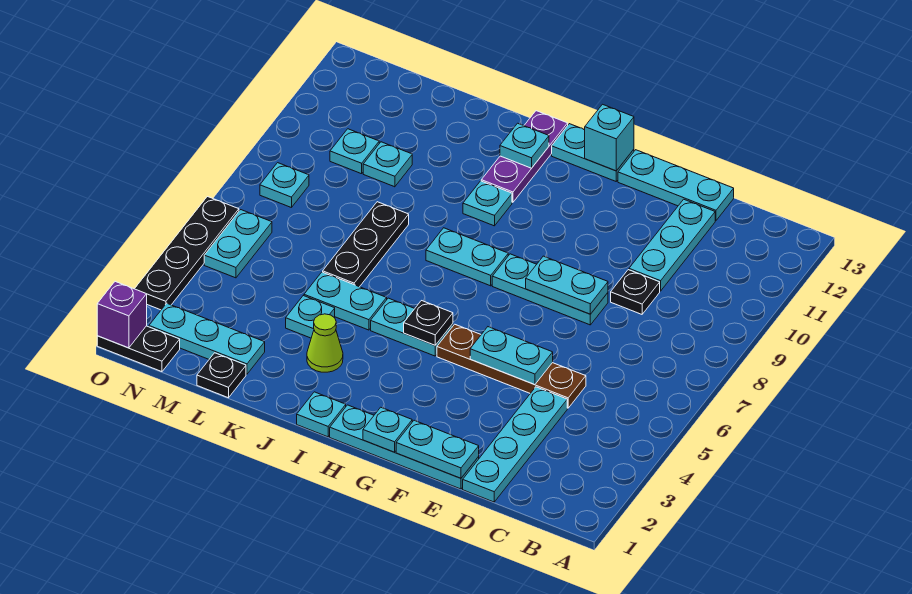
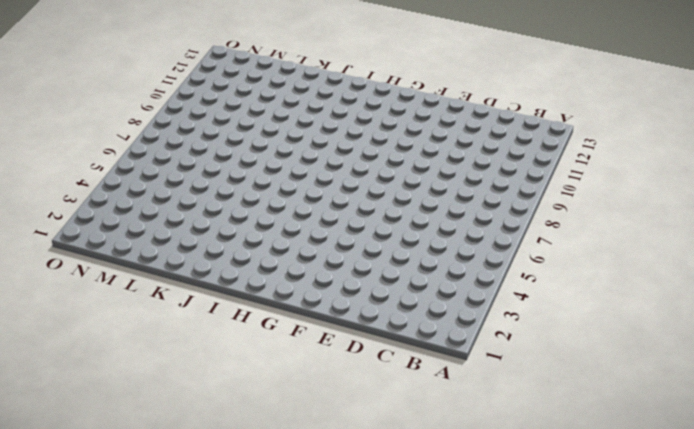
none -> cyan 1x4 plate [463,387,567,502]
none -> brown 1x4 plate [437,324,586,408]
none -> black 1x1 plate [611,270,660,314]
none -> cyan 1x3 plate [629,199,715,291]

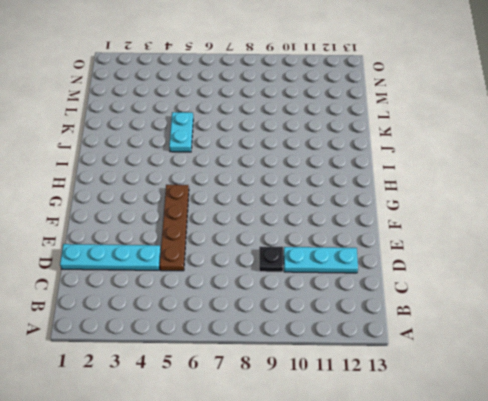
none -> cyan 1x3 plate [618,150,734,221]
none -> cyan 1x4 plate [330,405,479,489]
none -> cyan 1x3 plate [492,254,608,325]
none -> cyan 1x2 plate [552,124,634,181]

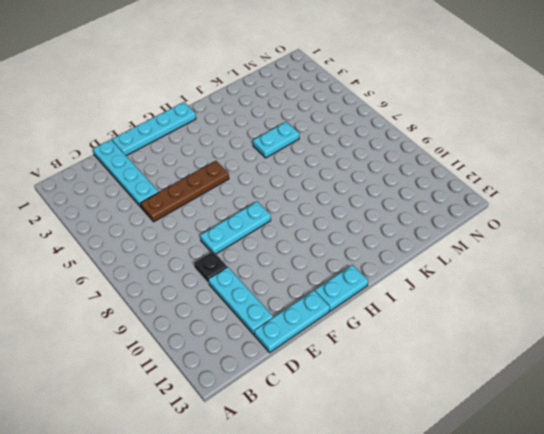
none -> cyan 1x2 plate [371,298,453,356]
none -> cyan 1x2 plate [426,228,508,286]
none -> cyan 1x1 plate [297,392,346,437]
none -> cyan 1x1 plate [463,181,512,226]

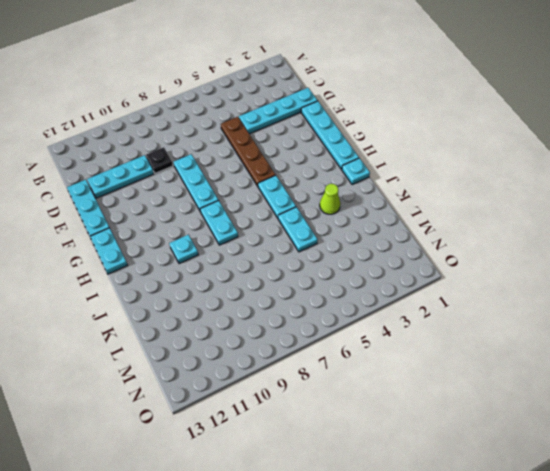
none -> purple 1x3 plate [481,111,568,202]
none -> cyan 1x1 plate [286,296,335,338]
none -> black 1x3 plate [323,202,409,287]
none -> black 1x1 plate [197,353,246,398]

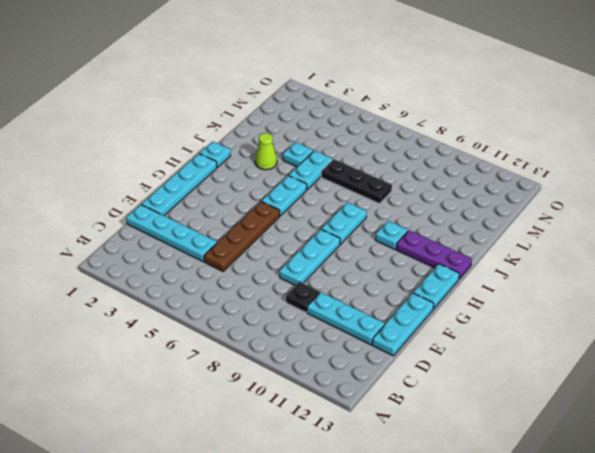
none -> black 1x1 plate [197,353,246,398]
none -> cyan 1x3 plate [149,303,265,374]
none -> cyan 1x1 plate [363,142,412,187]
none -> cyan 1x1 plate [330,129,379,174]

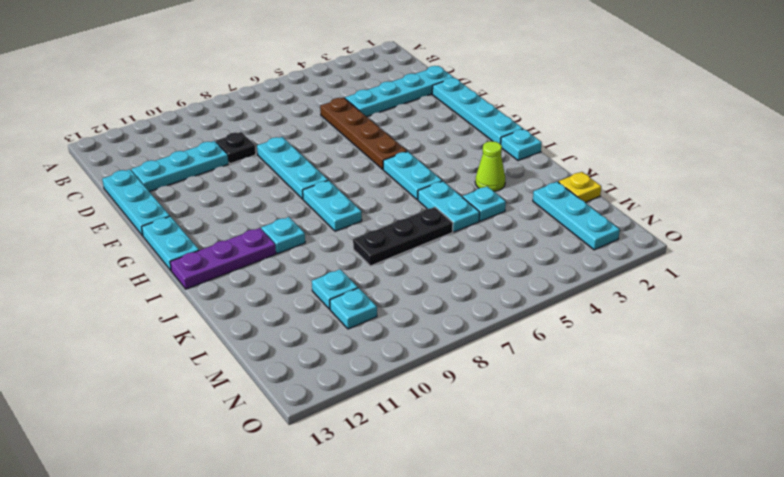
yellow 1x1 plate [559,172,601,202] -> black 1x1 plate [197,353,246,398]
none -> black 1x2 plate [97,326,180,372]
none -> cyan 1x2 plate [204,210,272,278]
none -> cyan 1x1 plate [260,163,309,208]
none -> black 1x4 plate [135,197,239,310]

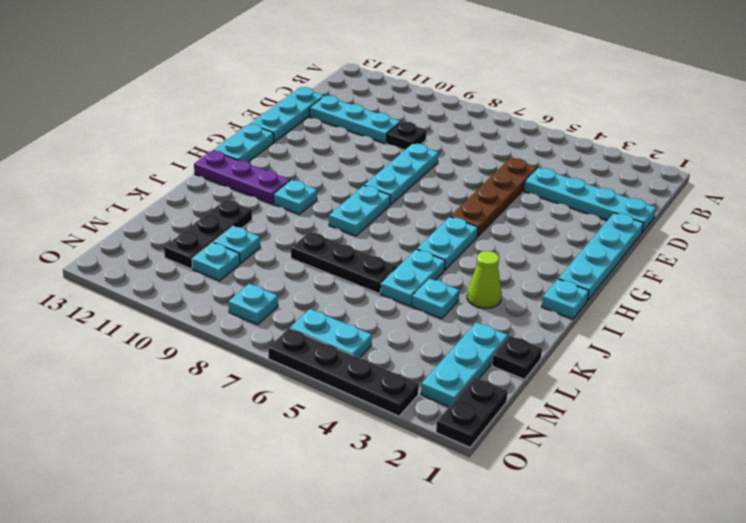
black 1x3 plate [164,200,252,269] -> none
none -> cyan 1x2 plate [396,420,479,478]
none -> cyan 1x2 plate [470,327,553,385]
none -> cyan 1x2 plate [526,256,608,314]
none -> cyan 1x1 plate [363,407,412,452]

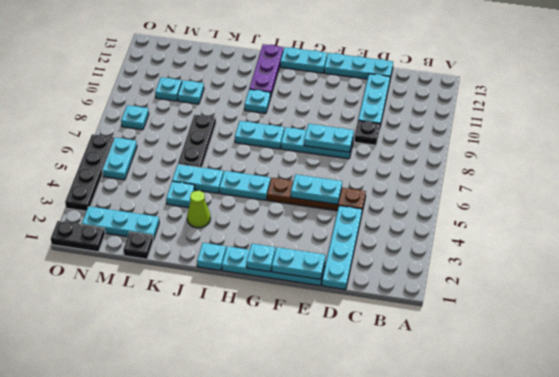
none -> cyan 1x1 brick [585,104,634,171]
none -> black 1x1 plate [404,301,453,345]
none -> cyan 1x1 plate [500,123,549,168]
none -> purple 1x1 brick [97,282,147,348]

